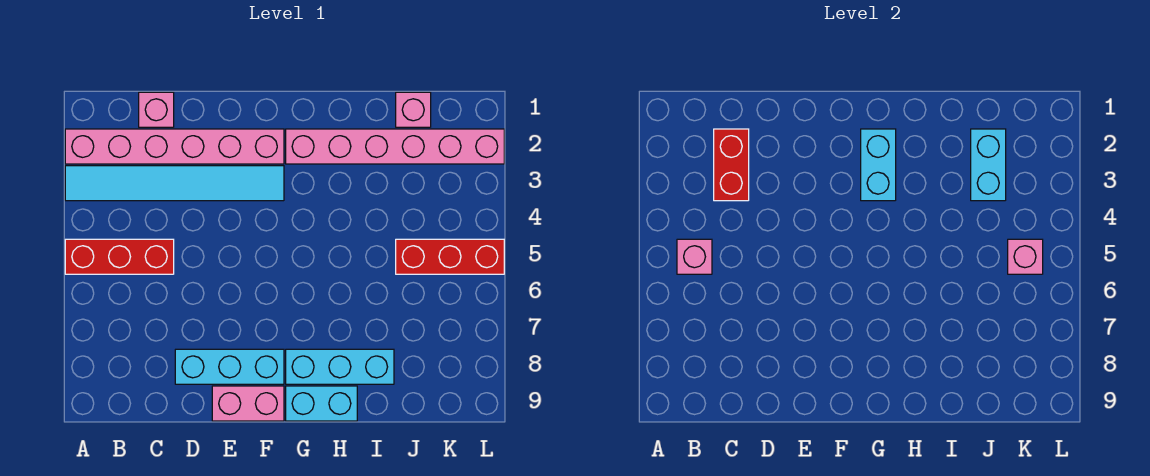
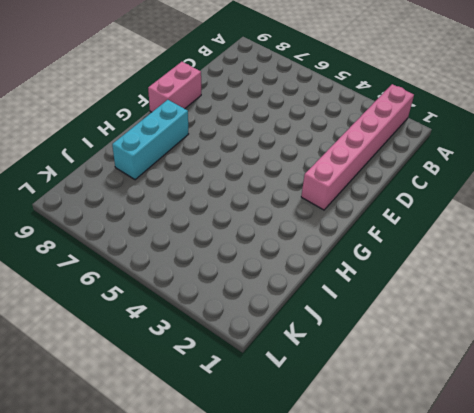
none -> cyan 1x6 tile [65,166,284,201]
none -> red 1x3 brick [65,239,174,274]
none -> pink 1x1 brick [139,92,174,127]

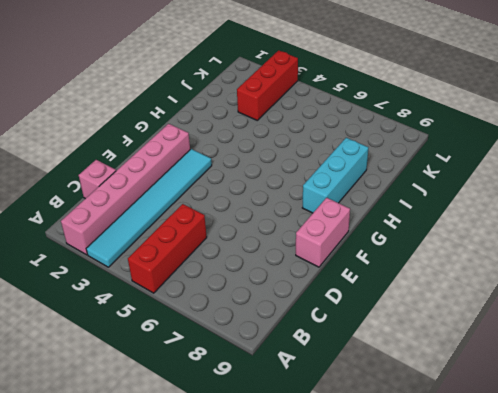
red 1x3 brick [237,50,298,120] -> red 1x3 brick moved to [396,239,504,274]
none -> cyan 1x3 brick [175,349,284,384]
none -> pink 1x6 brick [286,129,504,164]
none -> cyan 1x2 brick [286,386,357,421]

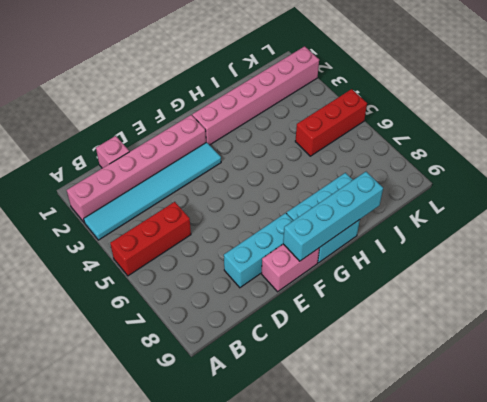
cyan 1x4 brick [283,172,383,261] -> none
none -> pink 1x1 brick [396,92,431,127]
none -> pink 1x1 brick [677,239,712,274]
none -> red 1x2 brick [714,129,749,201]

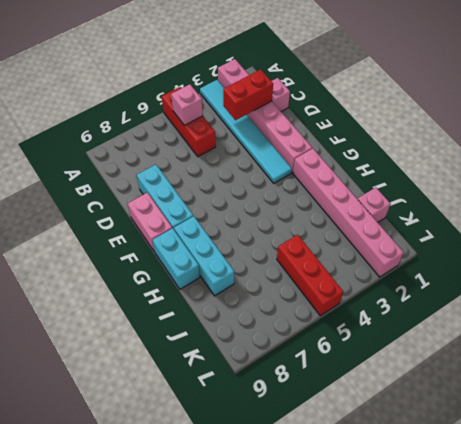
none -> cyan 1x2 brick [861,129,896,201]
none -> cyan 1x2 brick [971,129,1006,201]
none -> pink 1x1 brick [1008,239,1043,274]

